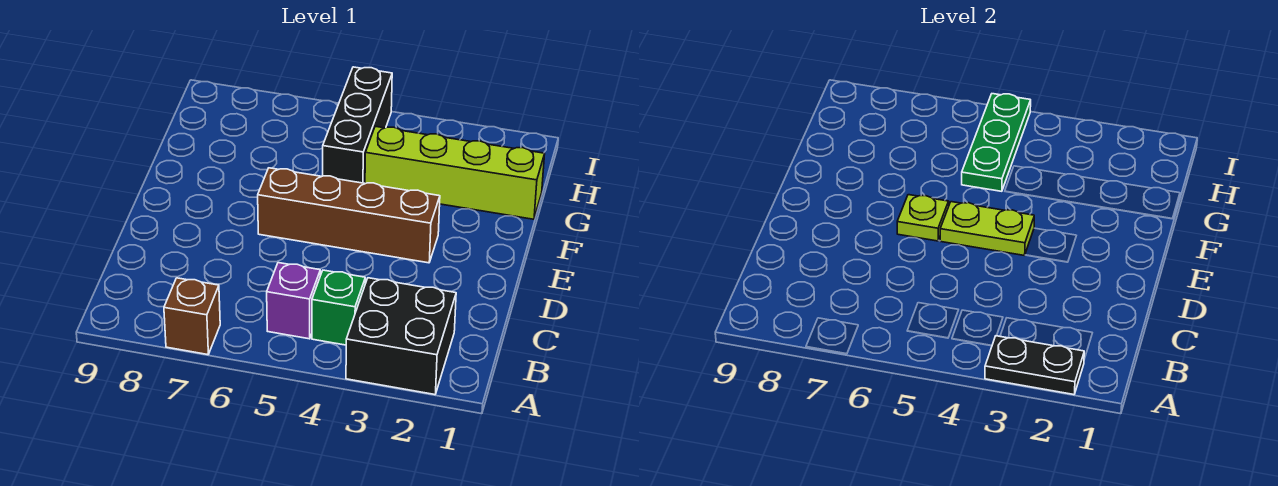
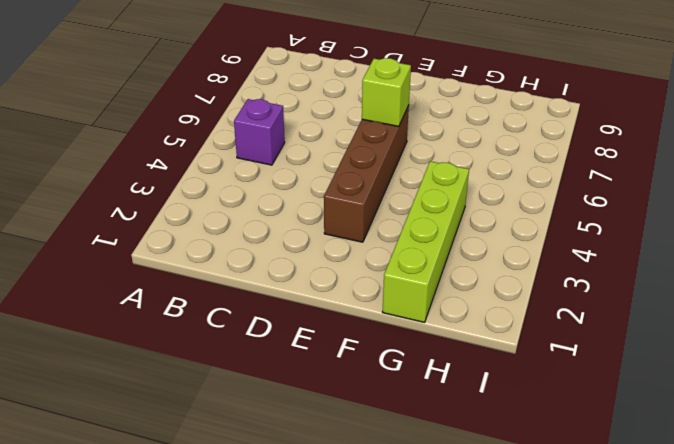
lime 1x1 brick [362,58,411,126] -> lime 1x1 plate [897,195,949,241]
none -> black 2x2 brick [346,278,456,395]
none -> brown 1x1 brick [164,278,220,355]

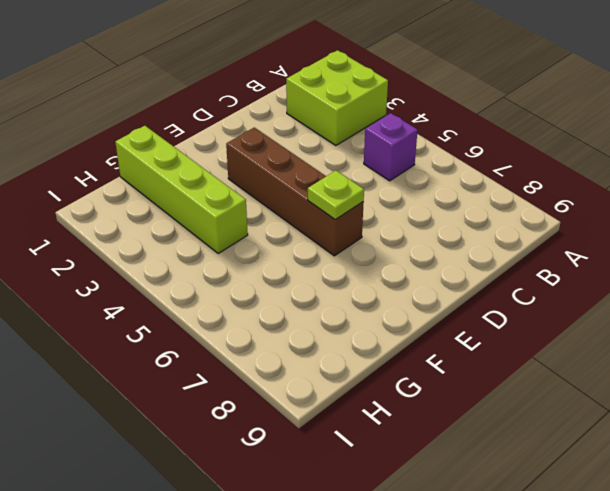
lime 2x2 brick [286,50,388,145] -> black 2x2 brick [346,278,456,395]
none -> brown 1x1 brick [164,278,220,355]
none -> green 1x1 brick [312,270,365,345]

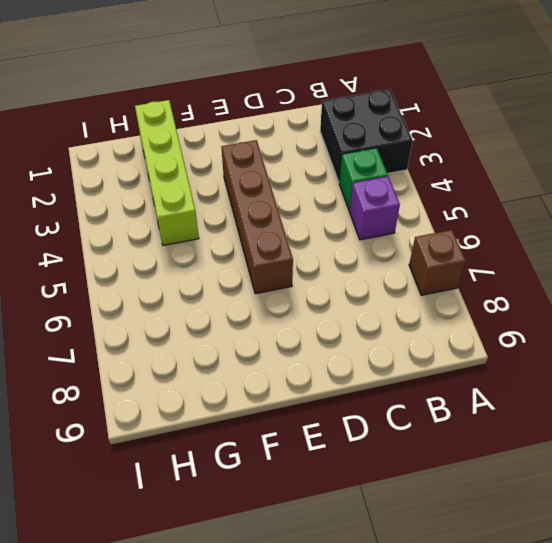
none -> black 1x3 brick [323,67,392,183]
none -> black 1x2 plate [985,336,1084,395]

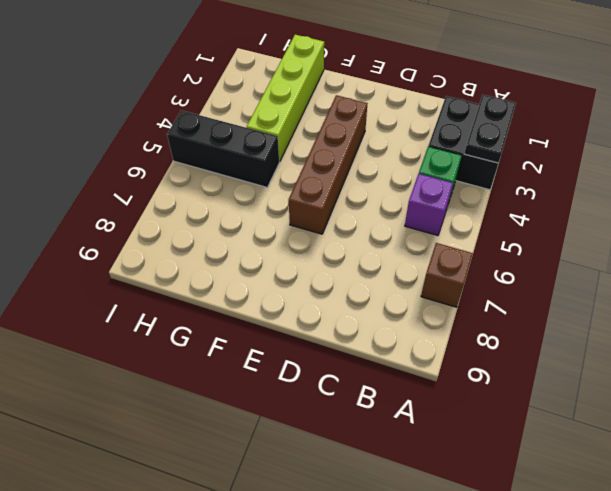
none -> lime 1x2 plate [940,202,1034,256]
none -> lime 1x1 plate [897,195,949,241]

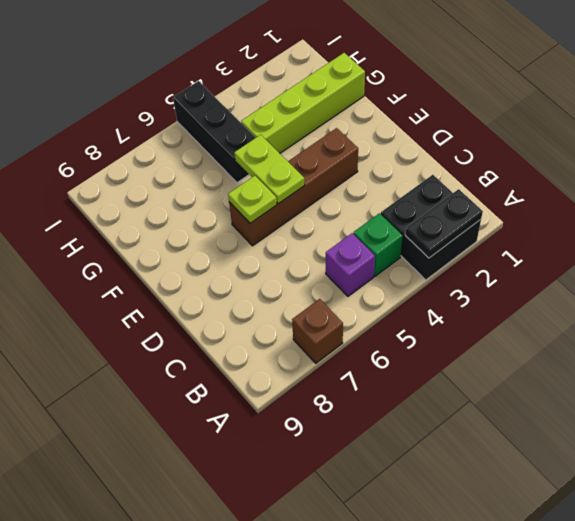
lime 1x2 plate [234,135,305,204] -> lime 1x2 plate turned to [940,202,1034,256]
none -> green 1x3 plate [962,94,1031,191]

